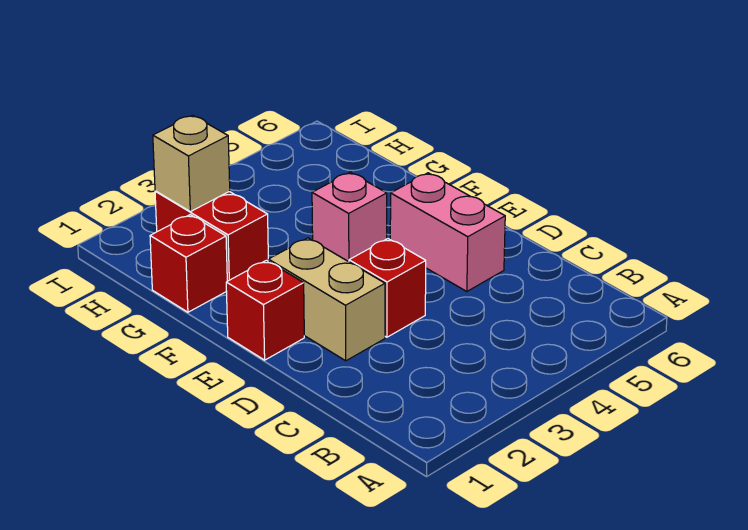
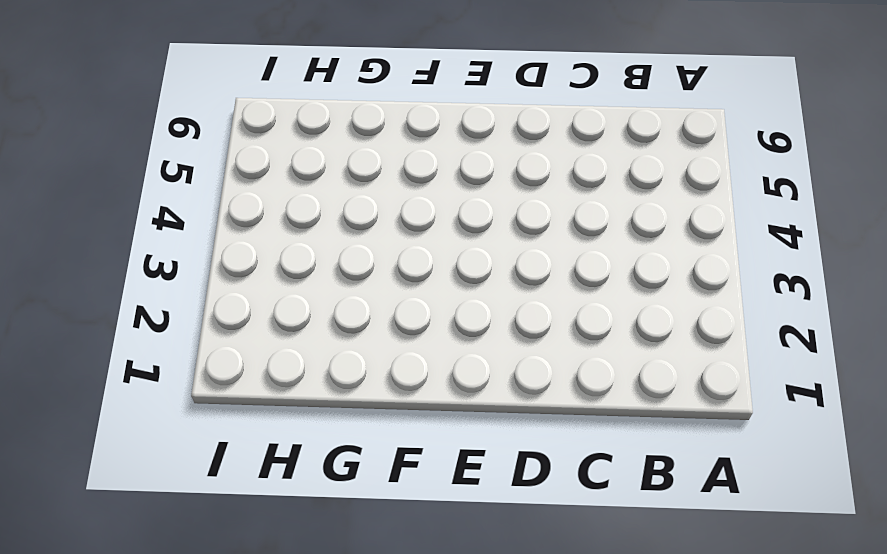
none -> tan 1x2 brick [268,238,385,361]
none -> red 1x1 brick [349,239,426,337]

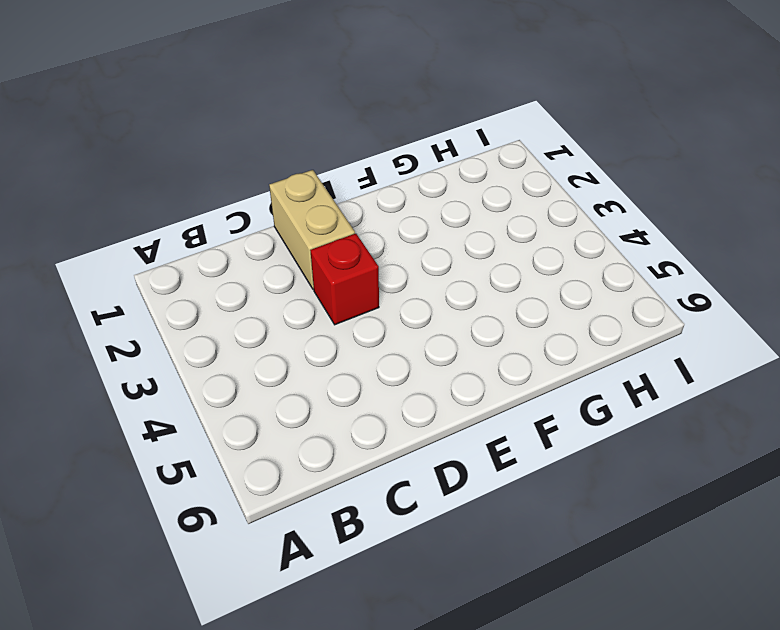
tan 1x2 brick [269,170,355,290] -> tan 1x2 brick turned to [268,238,385,361]
none -> pink 1x2 brick [390,173,505,291]
none -> red 1x1 brick [226,260,304,360]

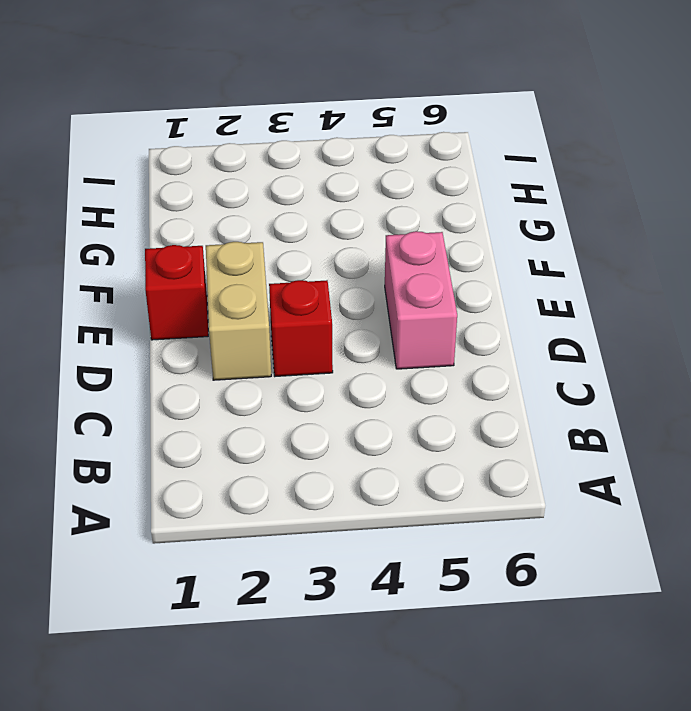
none -> pink 1x1 brick [312,172,387,262]
none -> red 1x1 brick [150,215,227,312]

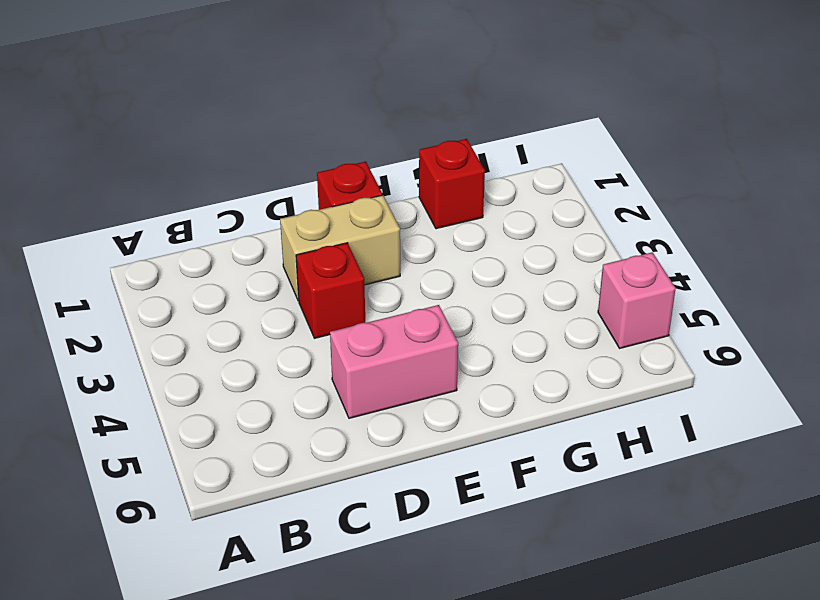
pink 1x1 brick [598,252,676,348] -> pink 1x1 brick moved to [312,172,387,262]
none -> red 1x2 brick [155,191,268,281]
none -> tan 1x1 brick [153,115,230,212]

